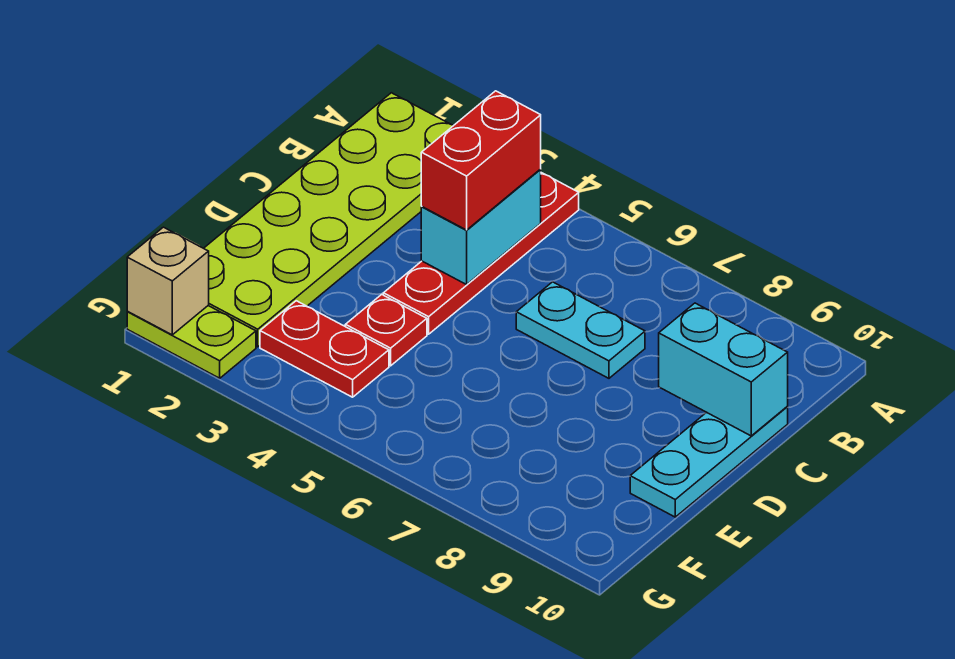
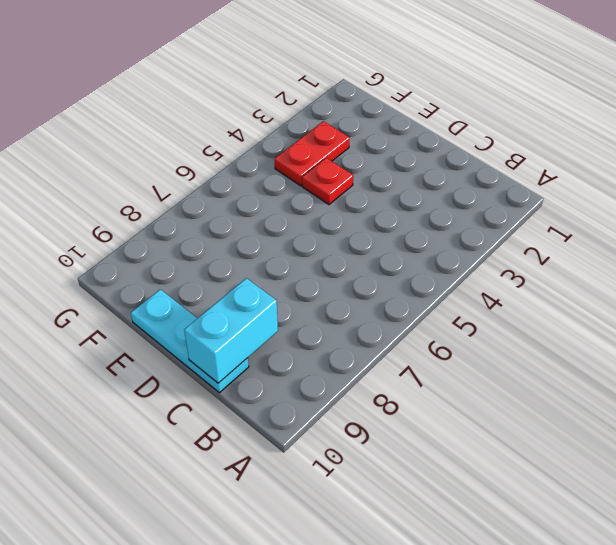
none -> lime 2x6 plate [204,93,454,347]
none -> red 1x4 plate [383,173,579,334]

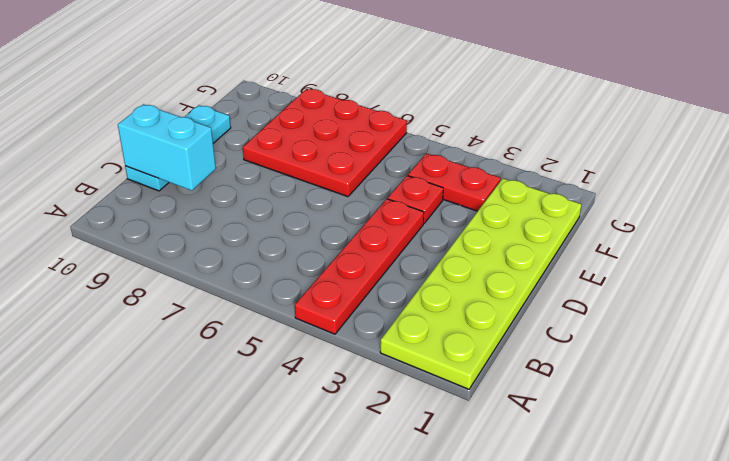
red 3x3 plate [243,89,407,197] -> none
none -> cyan 1x2 plate [516,282,645,378]
none -> lime 1x2 plate [127,306,256,378]

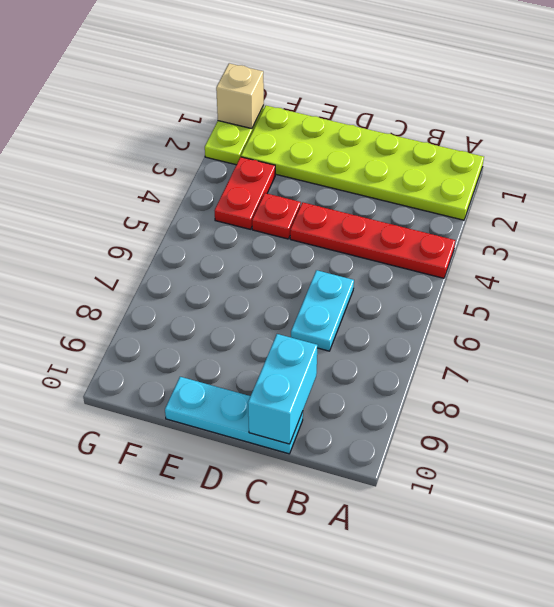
none -> cyan 1x2 brick [421,169,541,285]
none -> red 1x2 brick [421,91,541,230]

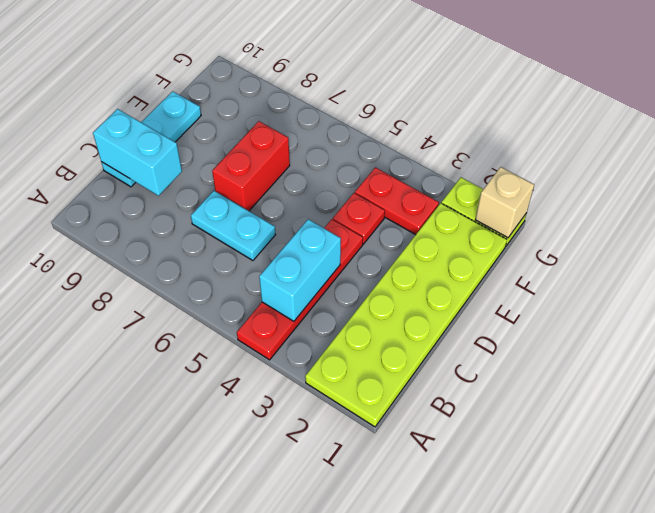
red 1x2 brick [212,121,290,211] -> red 1x2 brick moved to [421,91,541,230]

